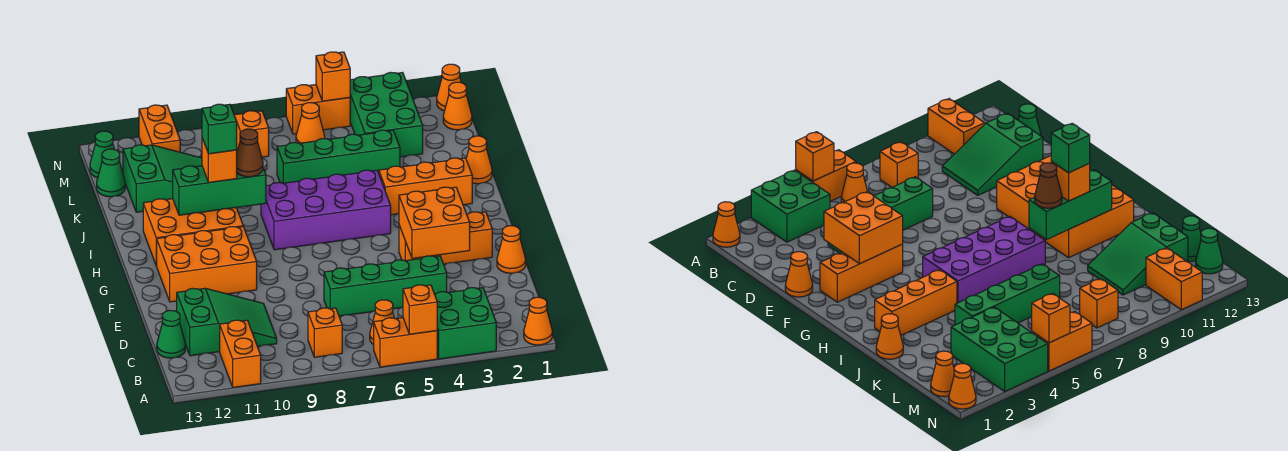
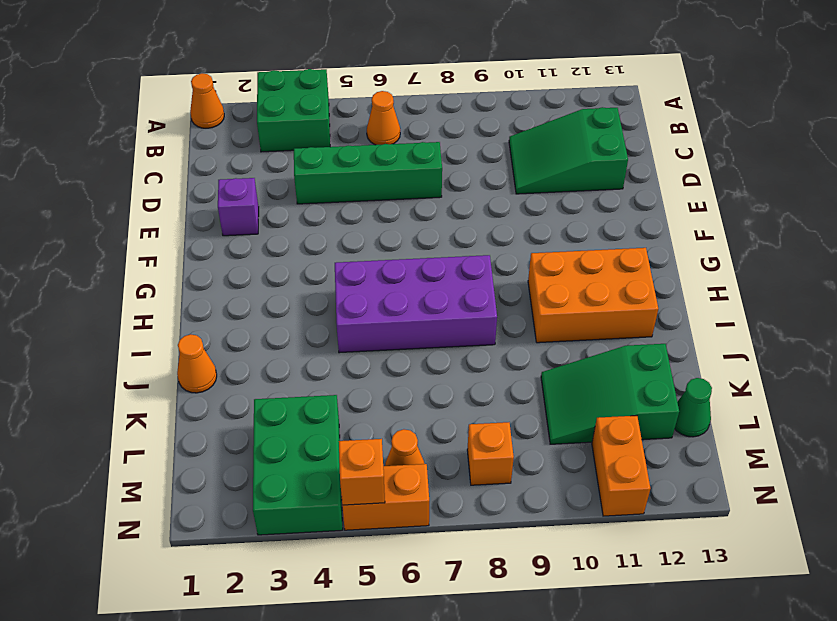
purple 1x1 brick [218,178,259,236] -> none
none -> orange 1x2 brick [374,318,437,367]
none -> orange 1x2 brick [220,320,261,387]
none -> orange 1x1 brick [308,308,342,357]
none -> green 1x1 cone [157,310,185,358]

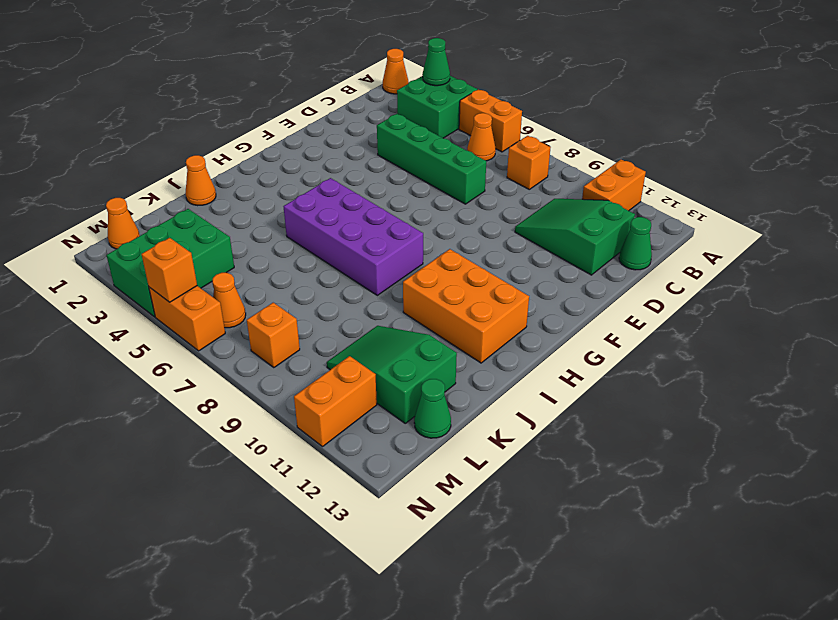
green 1x1 cone [423,38,450,86] -> green 1x1 cone moved to [90,131,114,178]
none -> orange 1x1 cone [497,226,526,273]
none -> orange 1x3 brick [399,212,492,264]
none -> orange 2x3 brick [157,227,257,302]
none -> orange 1x3 brick [379,158,472,215]

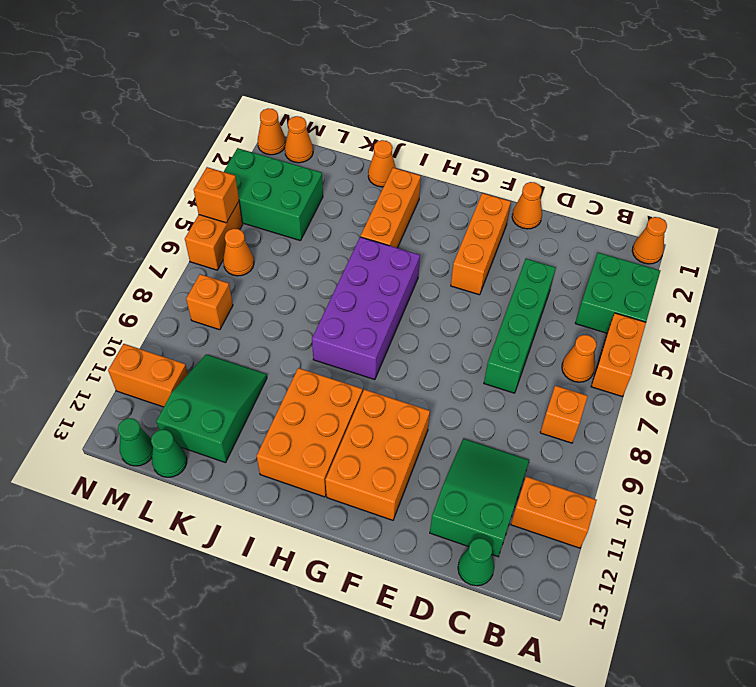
none -> green 1x4 brick [277,130,400,183]
none -> orange 1x1 brick [403,285,437,334]
none -> orange 2x2 brick [399,187,470,259]
none -> green 1x3 brick [173,166,266,215]

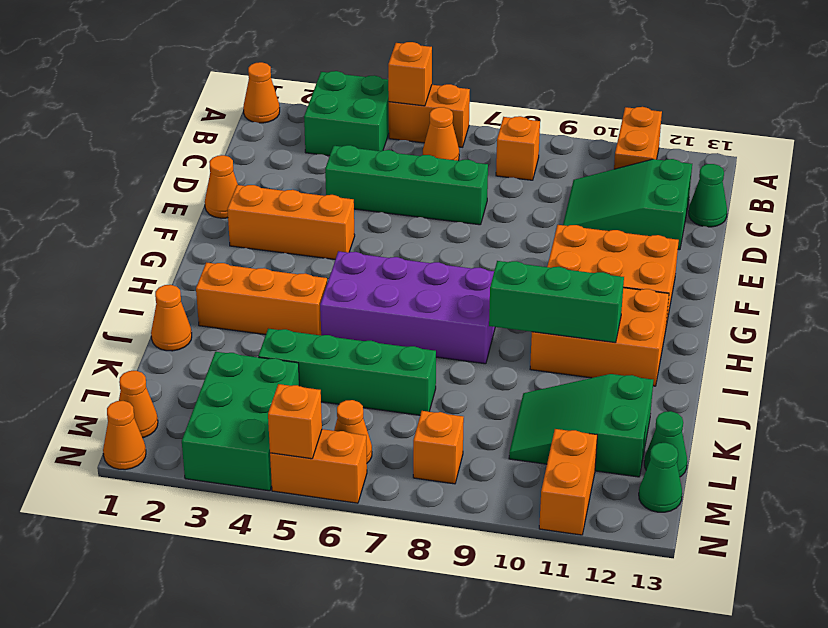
none -> orange 2x2 brick [399,187,470,259]
none -> brown 1x1 cone [237,129,263,177]
none -> orange 1x1 brick [202,138,237,183]
none -> green 1x1 brick [202,104,237,154]

